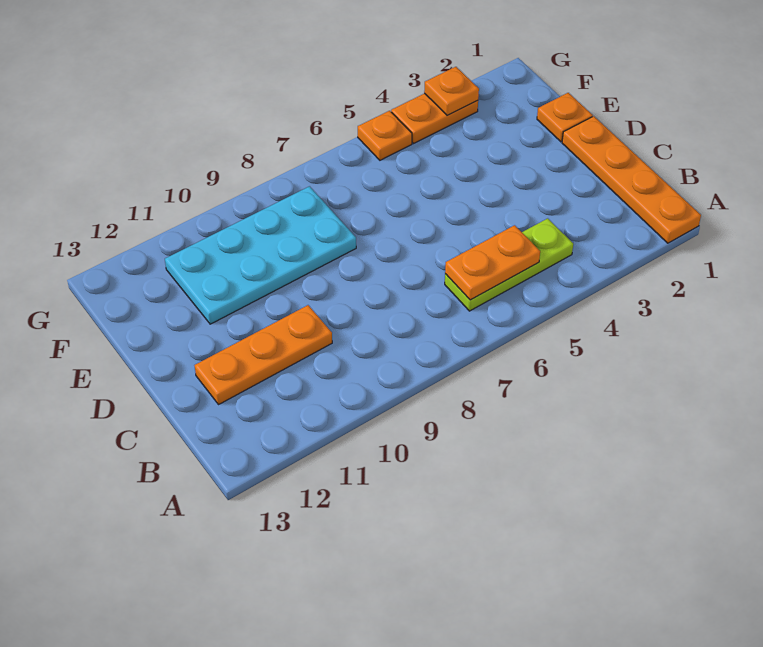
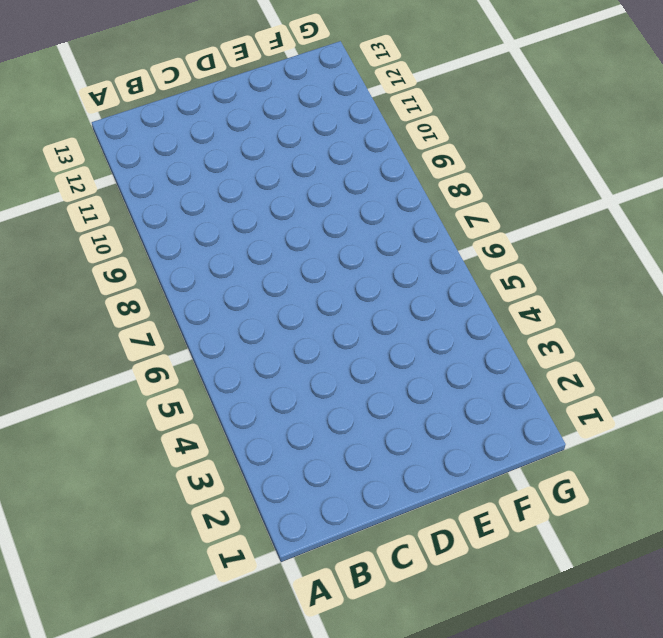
none -> orange 1x4 plate [562,116,701,243]
none -> lime 1x3 plate [445,218,573,311]

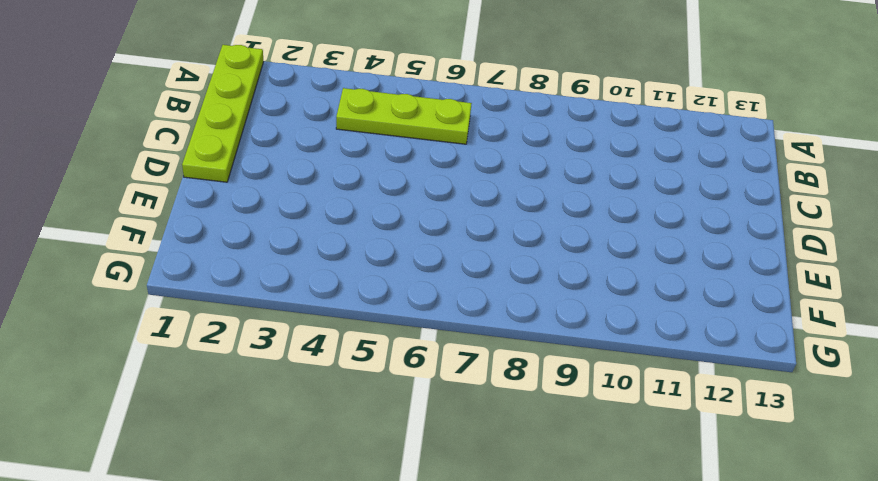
lime 1x4 plate [182,45,264,182] -> orange 1x4 plate [562,116,701,243]
none -> orange 1x3 plate [195,305,332,404]
none -> orange 1x1 plate [537,93,593,142]

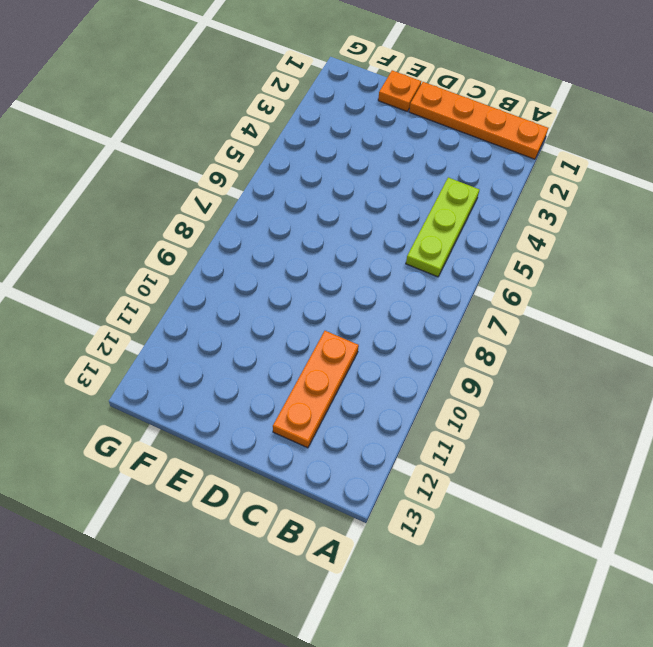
none -> cyan 2x4 plate [165,186,356,324]
none -> orange 1x2 plate [391,93,478,144]

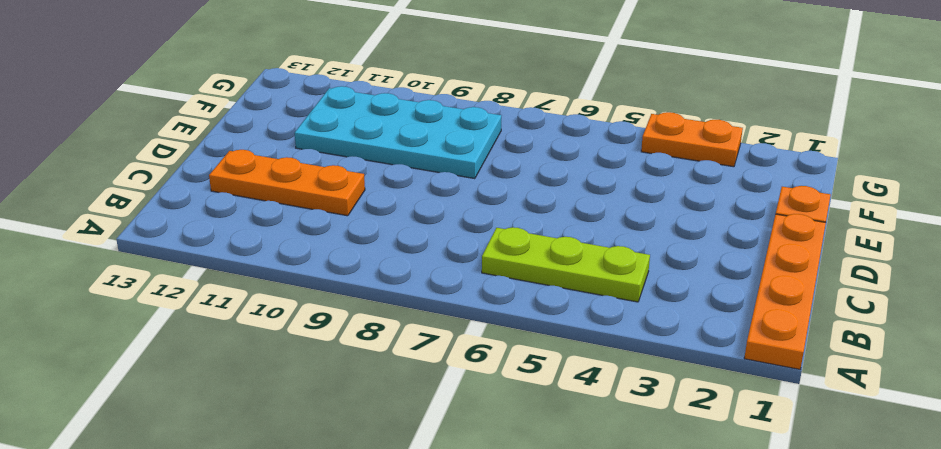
none -> orange 1x1 plate [358,111,412,160]
none -> orange 1x2 plate [445,225,540,300]

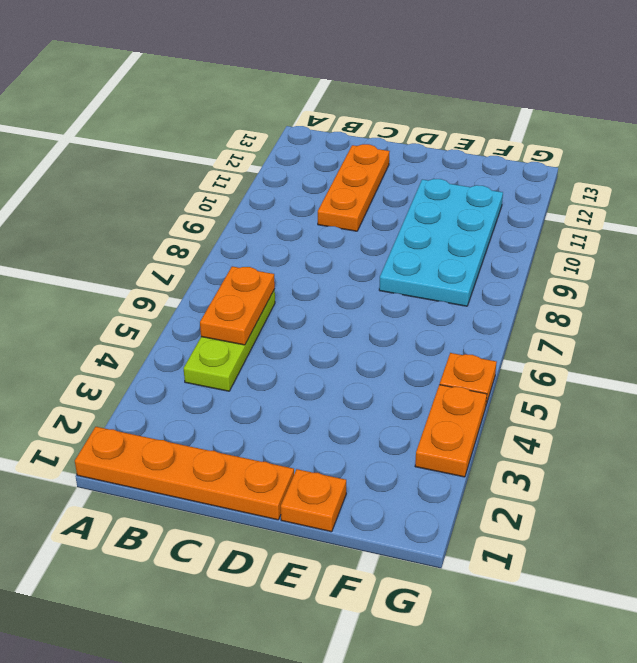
none -> orange 1x1 plate [424,67,479,116]

